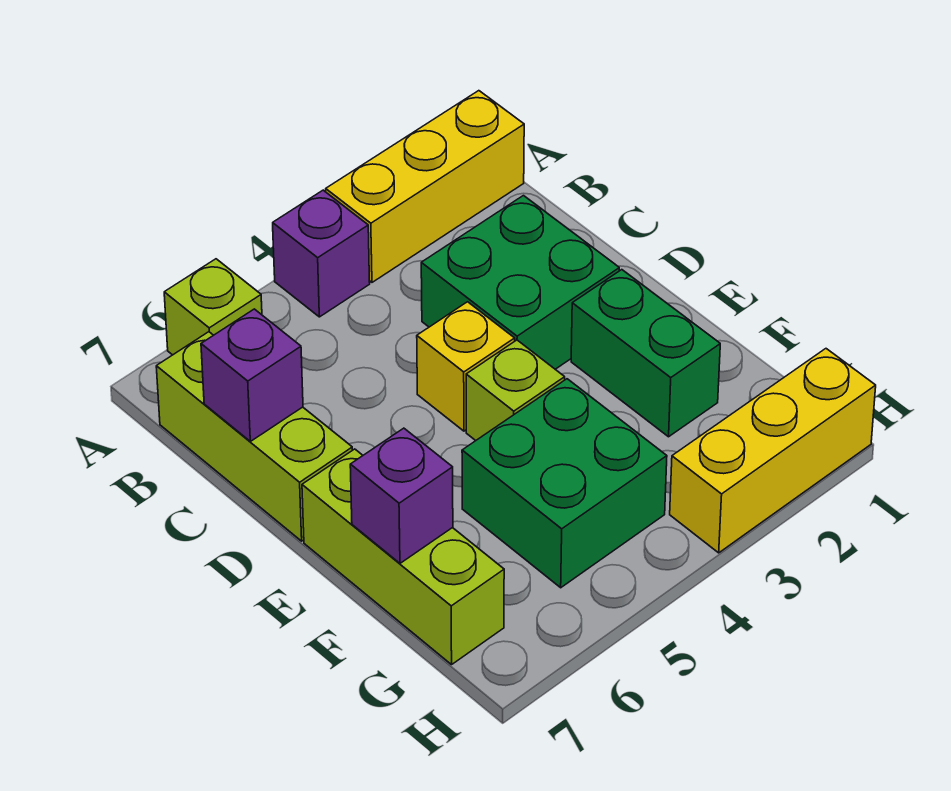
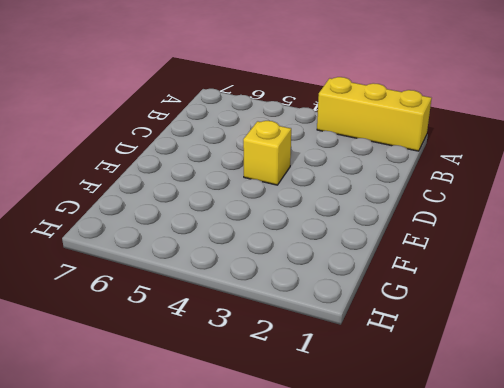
none -> purple 1x1 brick [273,190,370,317]
none -> lime 1x1 brick [164,259,262,355]
none -> lime 1x3 brick [156,332,352,541]

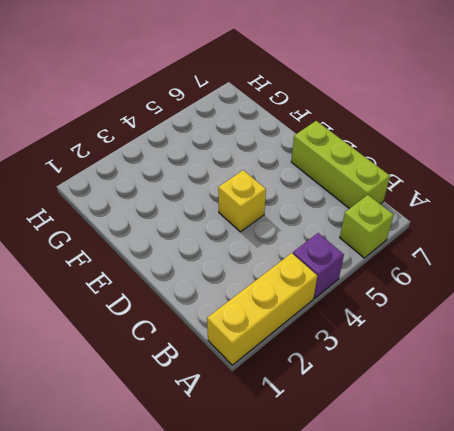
none -> green 2x2 brick [421,196,619,369]
none -> green 1x2 brick [571,270,720,437]
none -> lime 1x1 brick [466,340,565,440]

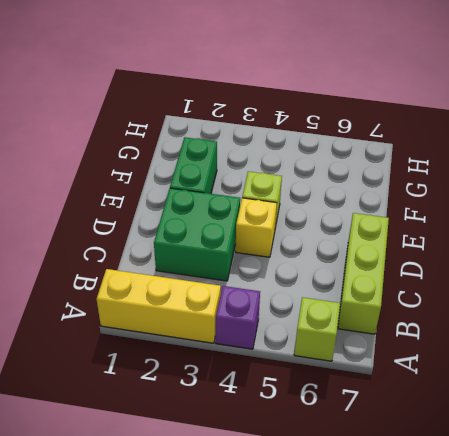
none -> lime 1x3 brick [302,449,504,665]
none -> green 2x2 brick [462,379,667,588]
none -> yellow 1x3 brick [670,349,876,553]

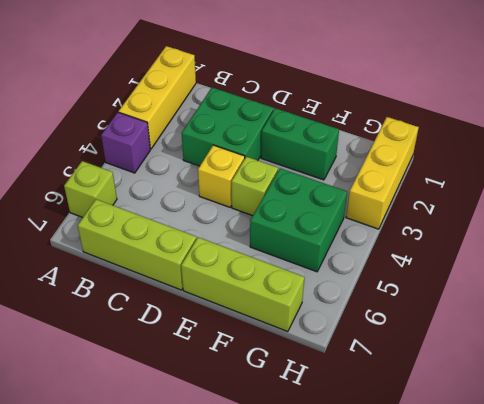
none -> purple 1x1 brick [201,309,303,441]
none -> purple 1x1 brick [350,428,453,563]

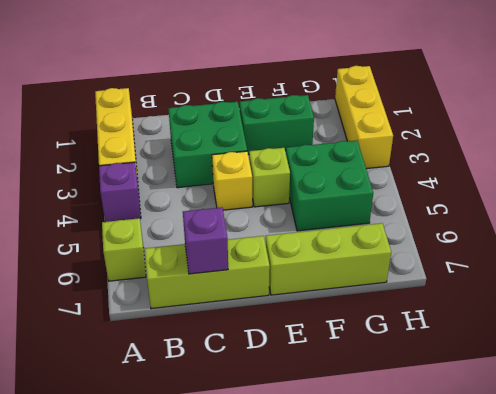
none -> purple 1x1 brick [350,428,453,563]

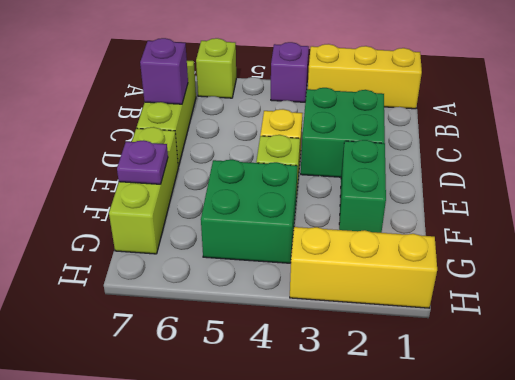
purple 1x1 plate [117,140,168,184] -> purple 1x1 brick [350,428,453,563]

